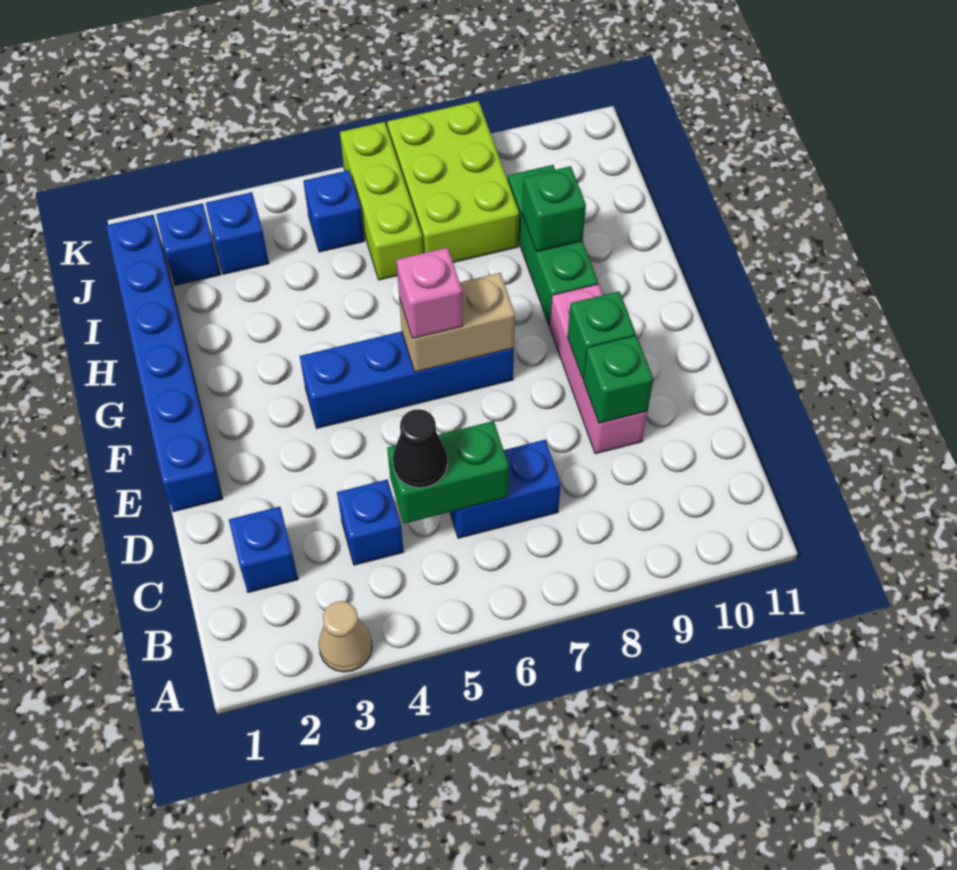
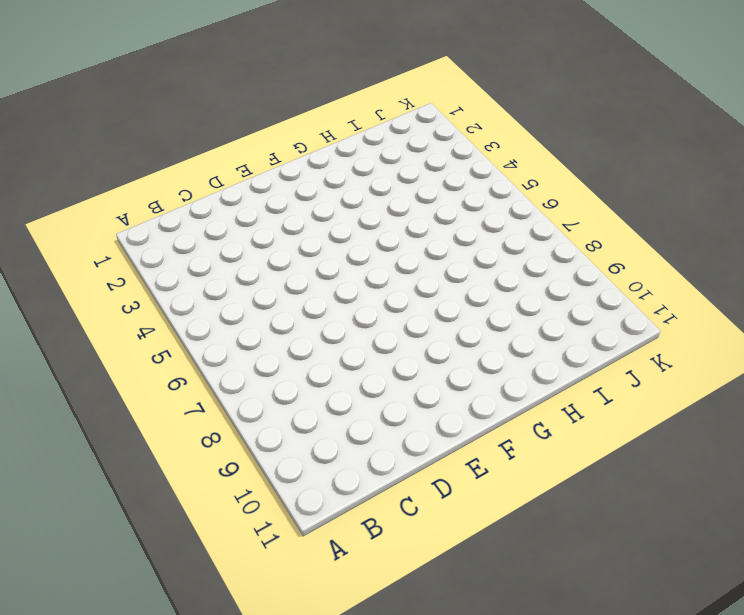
none -> tan 1x1 cone [319,601,372,672]
none -> blue 1x1 brick [229,507,298,592]
none -> blue 1x1 brick [337,479,404,565]

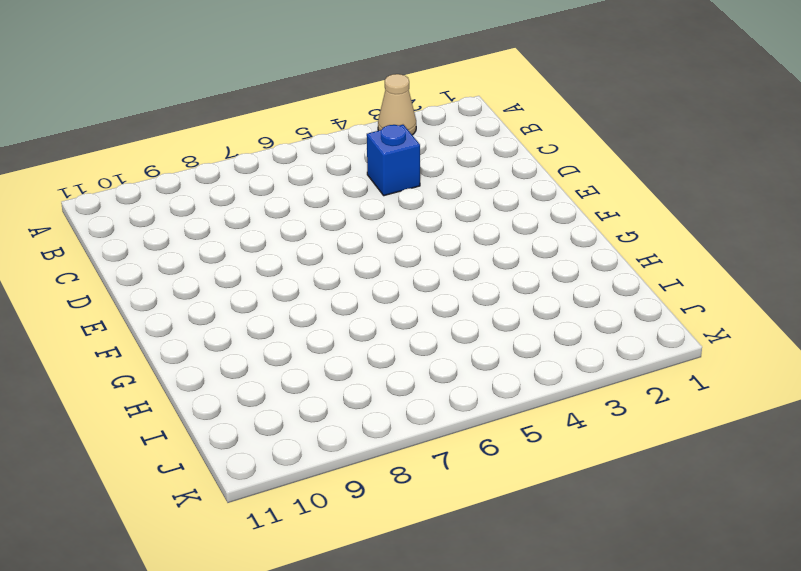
none -> blue 1x1 brick [229,507,298,592]
none -> blue 1x2 brick [450,440,561,538]
none -> pink 1x3 brick [550,284,648,454]

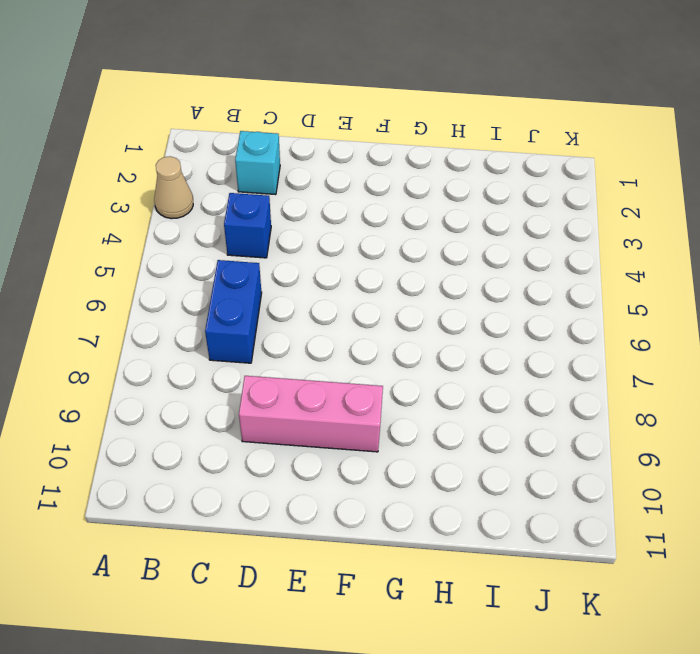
cyan 1x1 brick [235,131,280,195] -> blue 1x1 brick [229,507,298,592]
none -> blue 1x6 brick [106,215,223,512]
none -> blue 1x4 brick [300,331,514,428]
none -> green 1x3 brick [508,165,598,326]

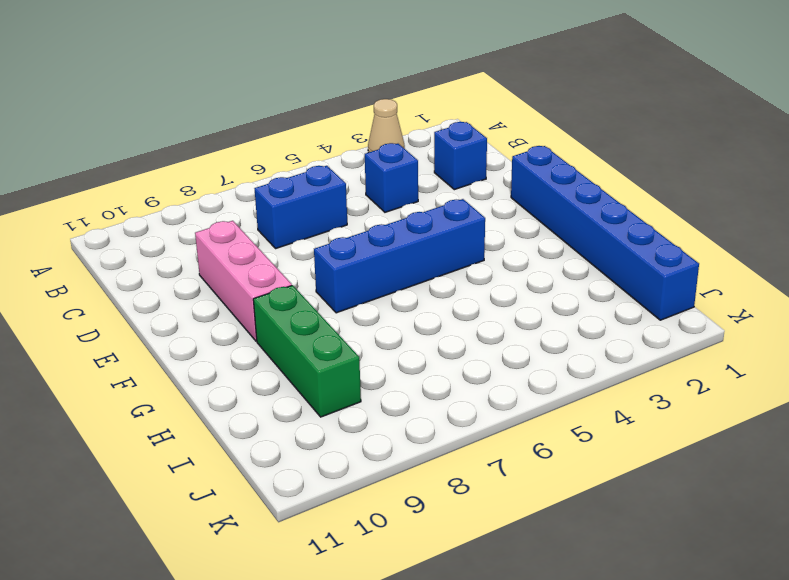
none -> lime 1x3 brick [340,122,423,280]
none -> lime 2x3 brick [387,101,519,262]
none -> blue 1x1 brick [156,203,221,285]

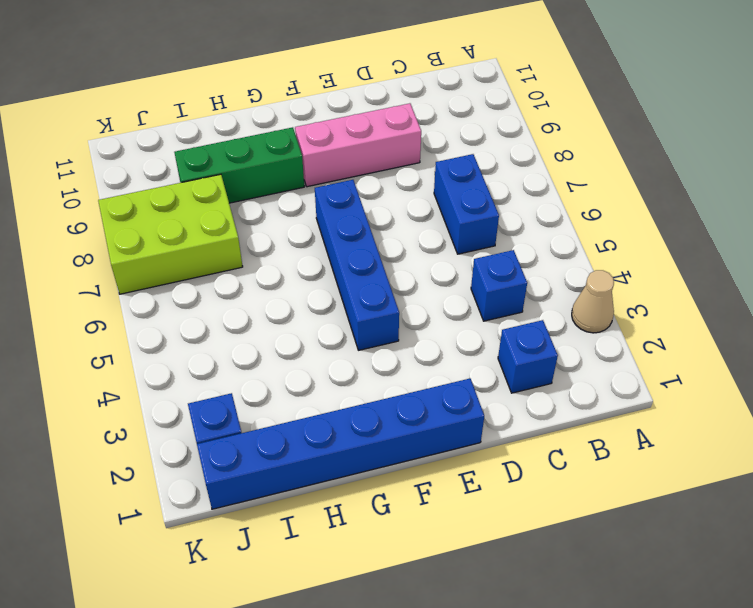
none -> lime 1x3 brick [340,122,423,280]
none -> blue 1x1 brick [206,192,269,274]
none -> blue 1x1 brick [303,170,364,252]

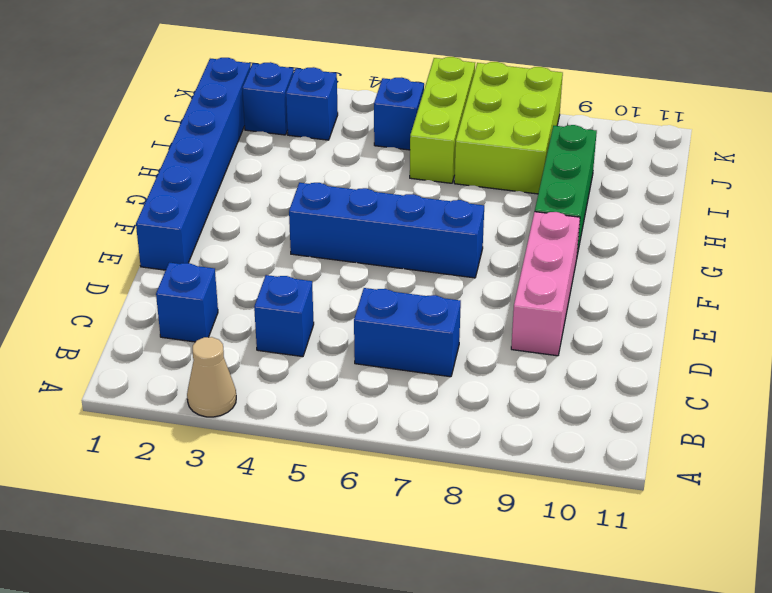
none -> green 1x2 brick [387,421,509,524]
none -> green 1x1 brick [583,335,653,423]
none -> green 1x1 brick [567,291,636,378]

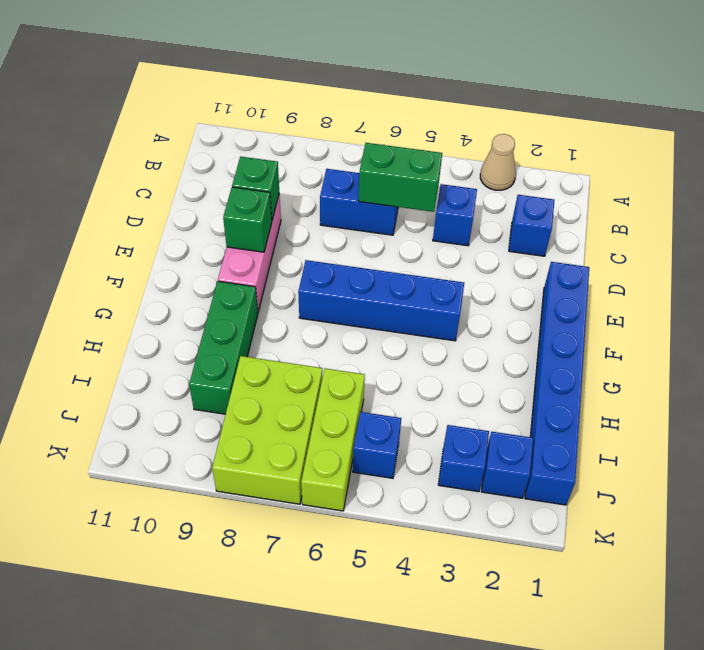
none -> tan 1x2 brick [399,273,515,372]
none -> green 1x1 brick [522,166,586,252]
none -> black 1x1 cone [393,409,448,488]

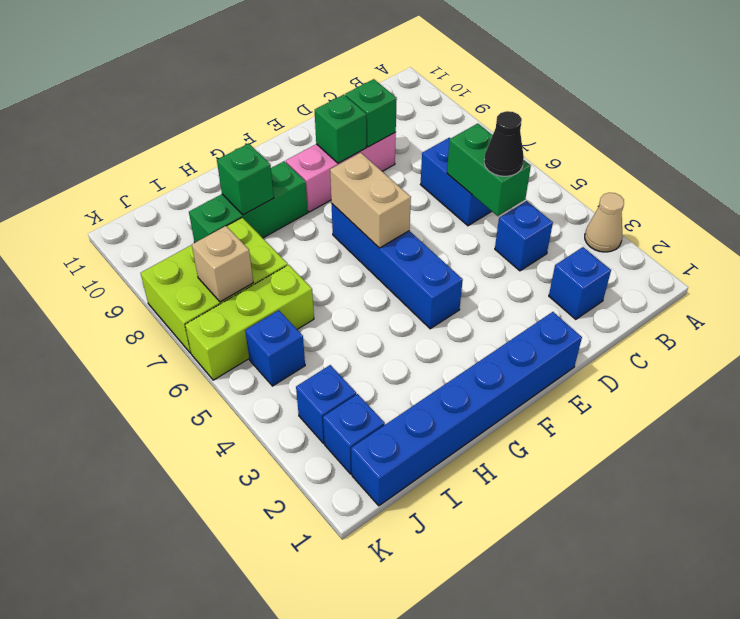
tan 1x1 brick [192,226,253,302] -> none
none -> pink 1x1 brick [396,248,463,338]

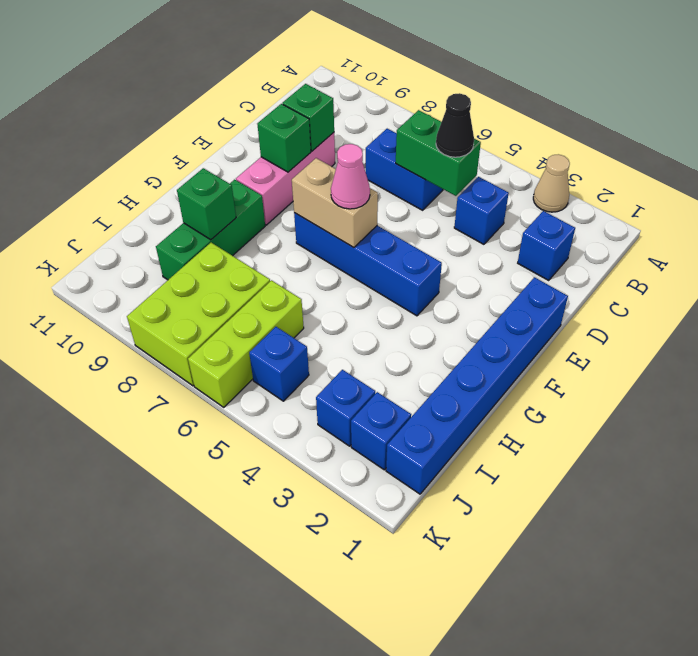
pink 1x1 cone [331,144,370,209] -> pink 1x1 brick [396,248,463,338]

